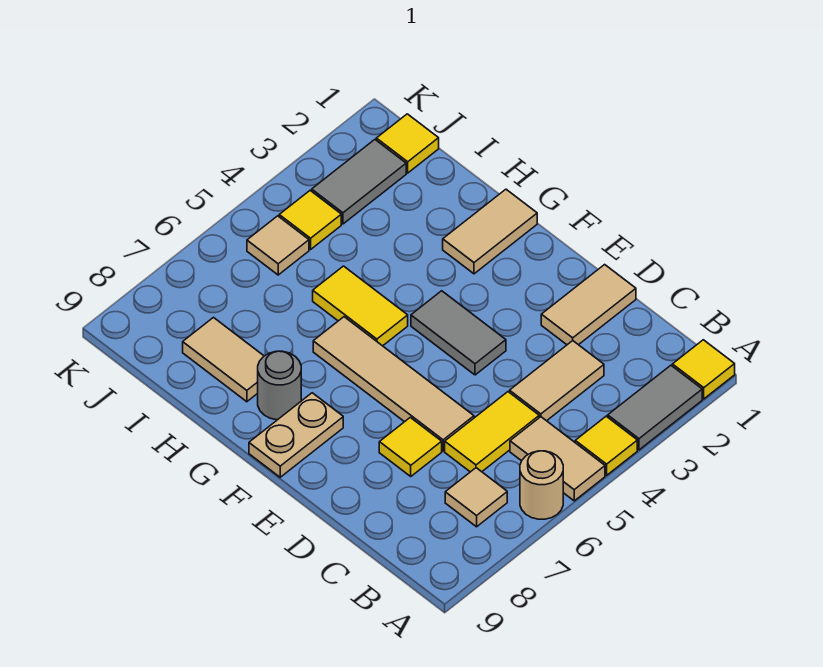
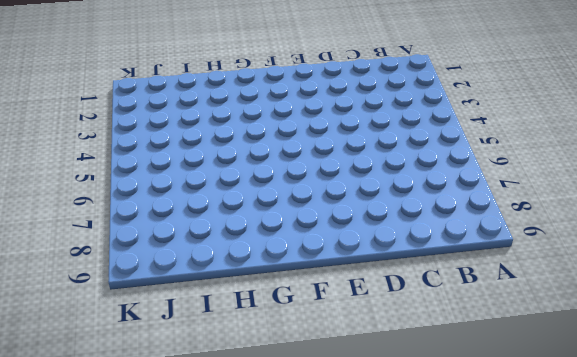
none -> yellow 1x1 tile [672,340,735,399]
none -> grey 1x2 tile [608,365,702,450]
none -> yellow 1x1 tile [575,416,637,475]

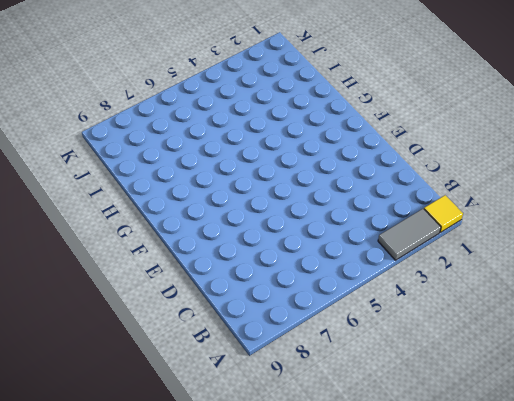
none -> yellow 1x1 tile [575,416,637,475]
none -> tan 1x2 tile [510,417,605,501]
none -> tan 1x1 round brick [520,451,563,519]

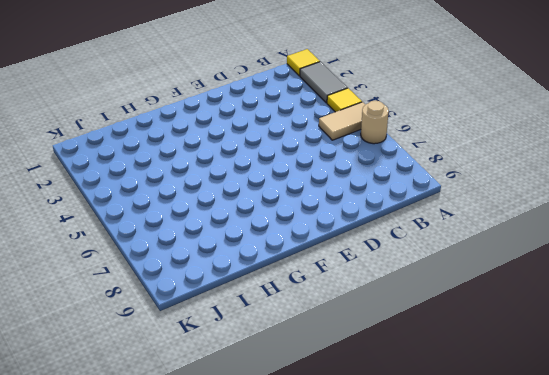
none -> tan 1x1 tile [445,468,507,527]
none -> tan 1x2 tile [510,341,604,421]
none -> yellow 1x2 tile [445,392,539,472]

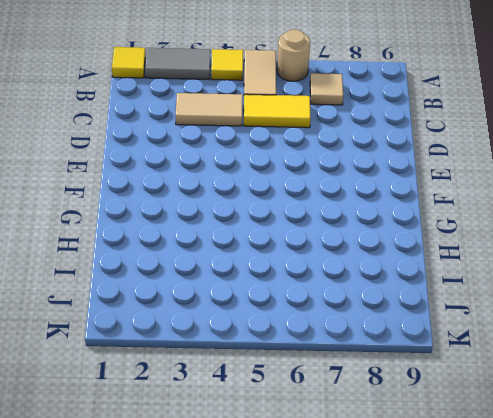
none -> tan 1x2 tile [541,265,636,345]
none -> tan 1x4 tile [313,317,474,451]
none -> yellow 1x1 tile [379,417,442,476]

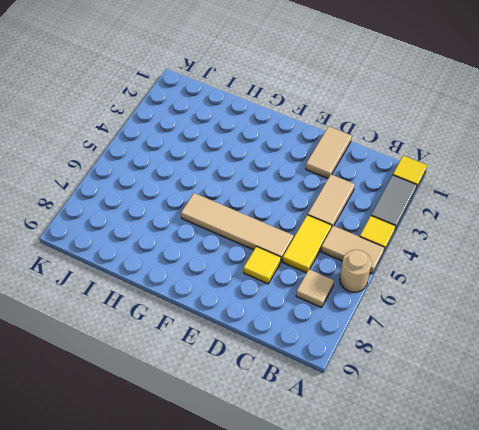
none -> grey 1x2 tile [411,291,506,375]
none -> tan 1x2 plate [249,393,343,477]
none -> tan 1x2 tile [443,189,537,274]

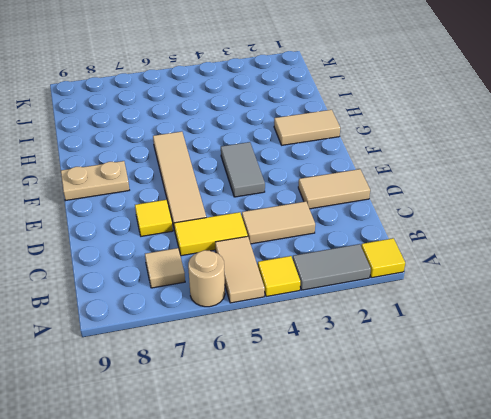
none -> yellow 1x2 tile [313,266,408,346]
none -> grey 1x1 round brick [258,351,301,420]
none -> tan 1x2 tile [183,318,264,402]

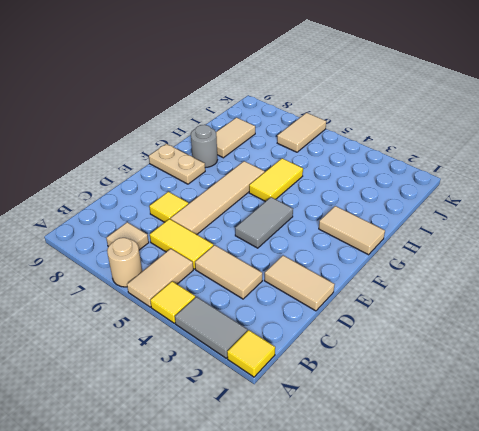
tan 1x2 tile [277,113,326,152] -> none
none -> yellow 1x1 tile [376,114,439,173]
none -> grey 1x2 tile [312,140,406,224]
none -> yellow 1x1 tile [279,191,341,249]

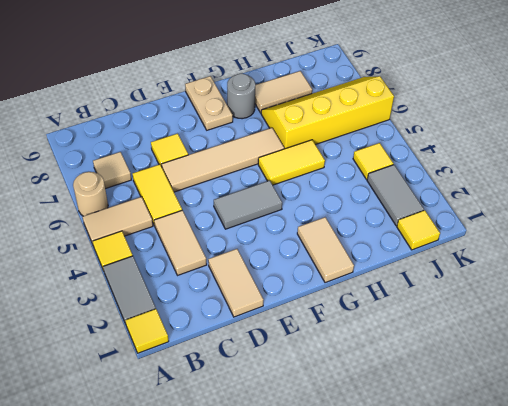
yellow 2x4 slope [261,76,394,149] -> none
none -> tan 1x1 tile [247,216,309,275]

